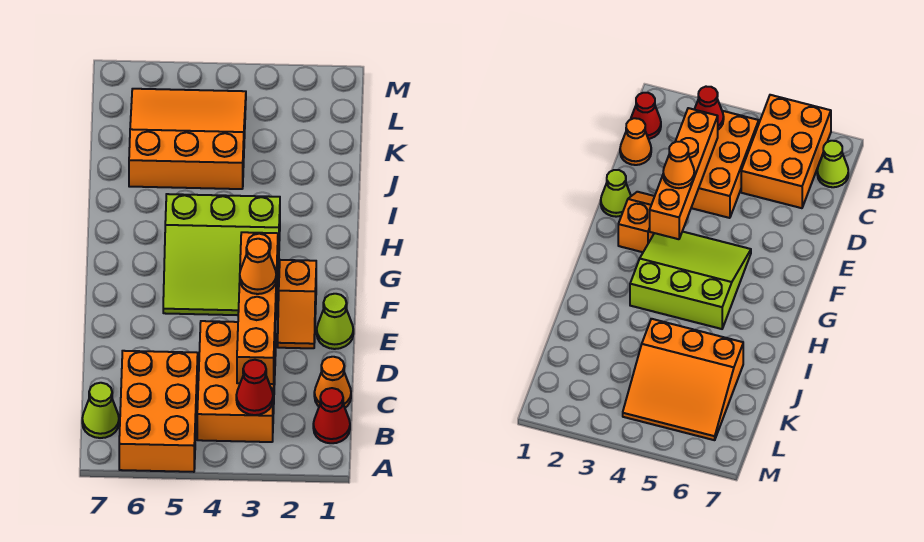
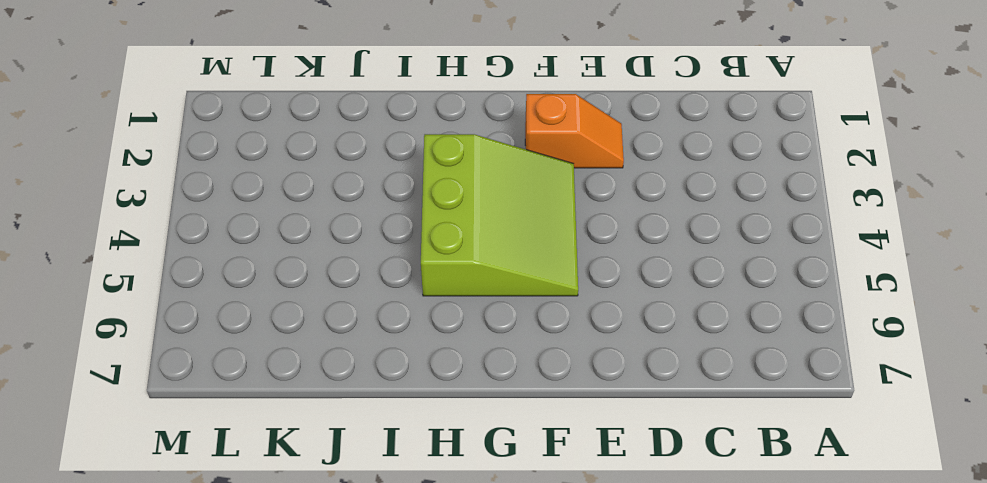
none -> orange 2x3 brick [119,351,198,472]
none -> red 1x1 cone [313,388,350,443]
none -> orange 2x3 brick [197,321,276,442]

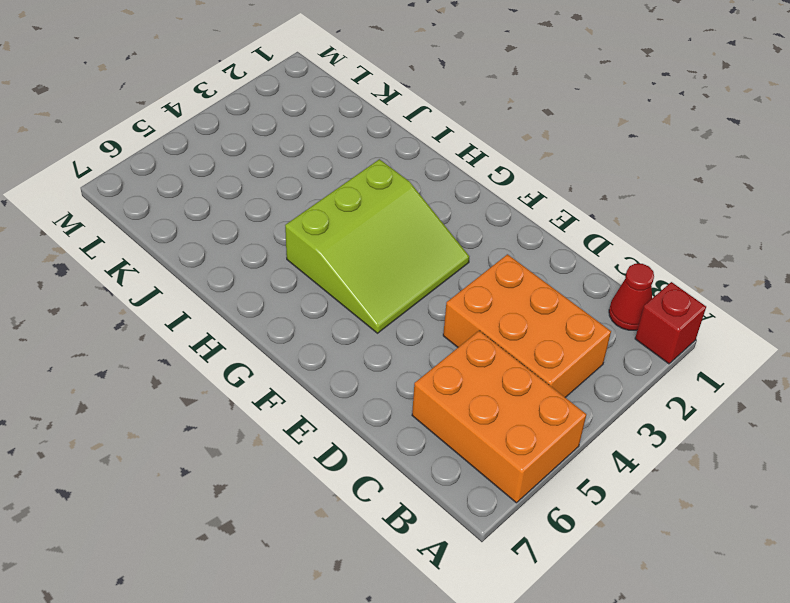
red 1x1 brick [635,282,706,364] -> none
none -> lime 1x1 cone [82,383,119,438]
none -> orange 1x1 cone [314,357,351,408]
none -> lime 1x1 cone [317,294,353,349]

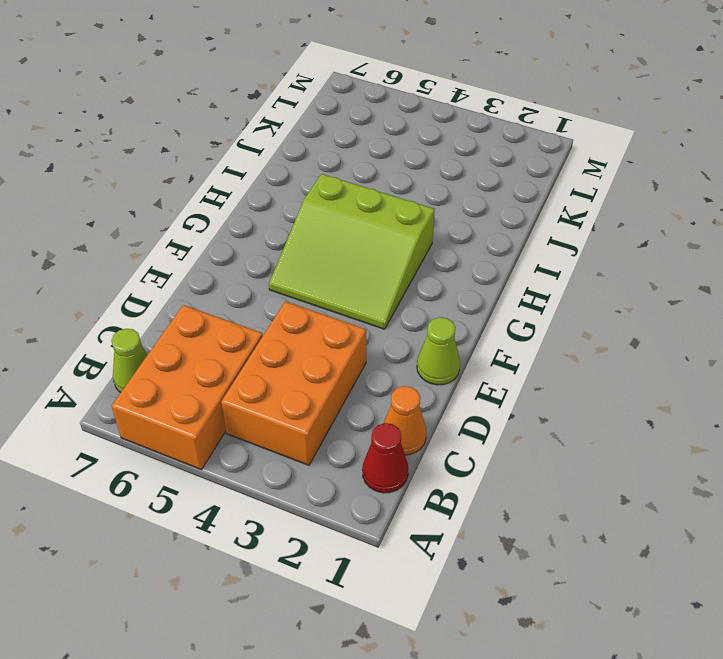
none -> orange 1x2 slope [278,260,316,348]
none -> orange 3x3 slope [129,89,246,189]
none -> red 1x1 cone [236,360,273,415]

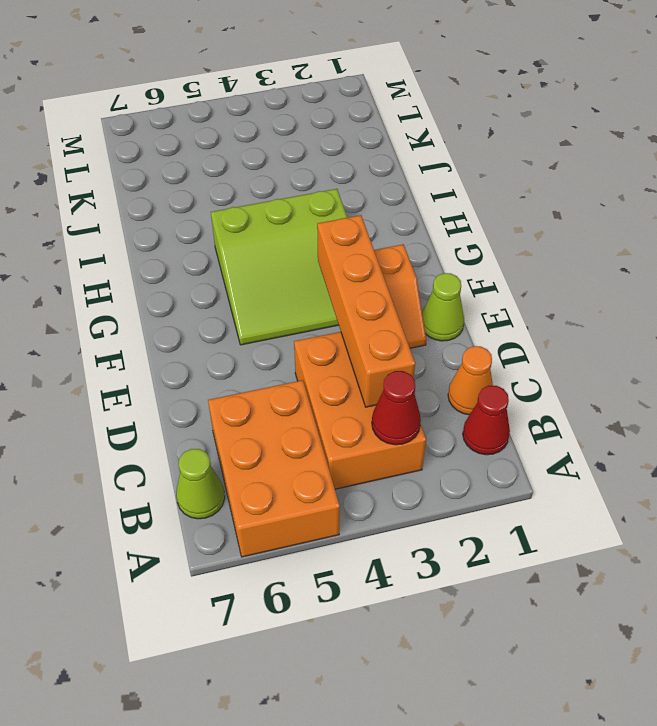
none -> orange 3x3 slope [129,89,246,189]
none -> orange 1x1 cone [240,239,276,294]

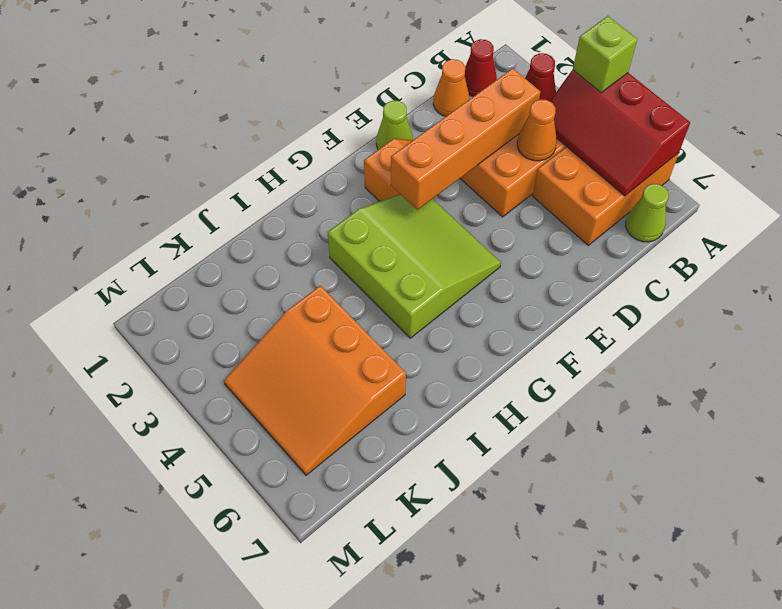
red 2x3 slope [550,70,690,196] -> none
lime 1x1 brick [573,16,638,93] -> none
orange 1x1 cone [517,100,557,161] -> orange 1x1 cone moved to [240,239,276,294]

